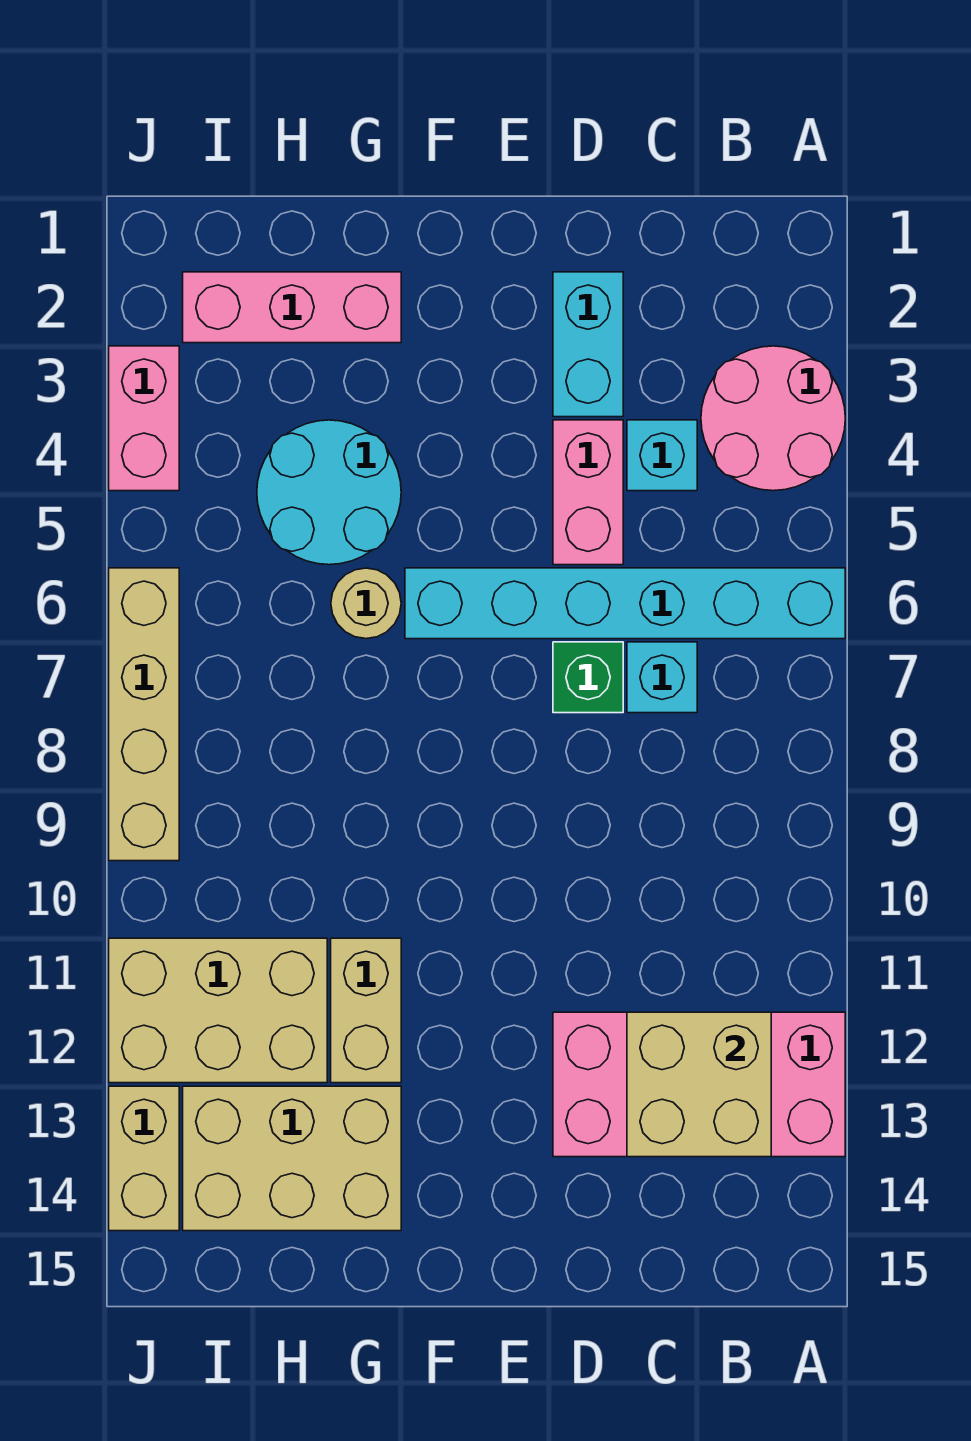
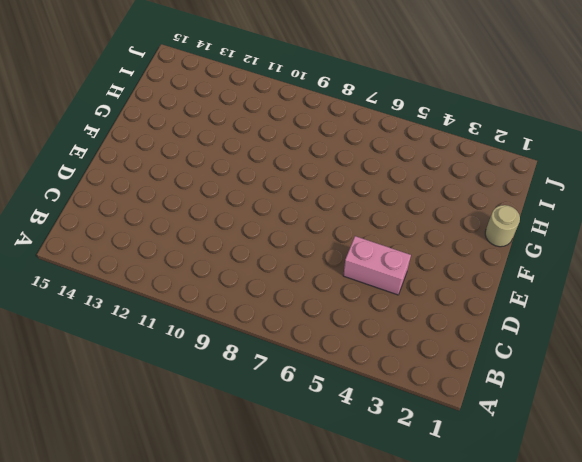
tan 1x1 round brick [485,205,520,247] -> tan 1x1 round brick moved to [331,568,401,639]
none -> pink 2x2 round brick [701,346,845,491]
none -> cyan 1x6 brick [405,568,845,639]
none -> pink 2x4 brick [553,1012,845,1157]

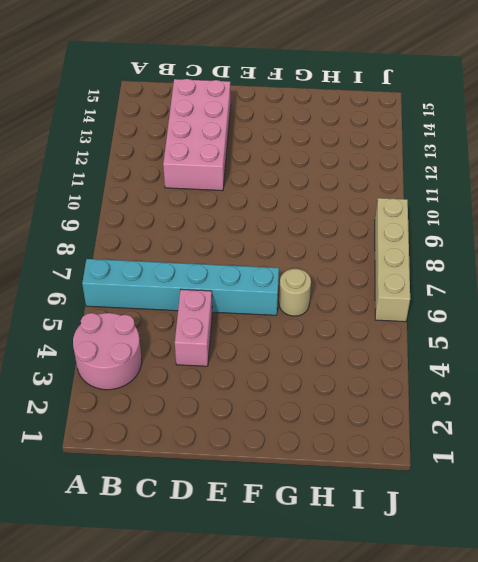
pink 2x4 brick [163,79,231,191] -> pink 2x4 brick turned to [553,1012,845,1157]
none -> cyan 1x1 brick [627,420,697,491]
none -> cyan 1x1 brick [627,642,697,713]
none -> cyan 1x2 brick [553,272,623,417]

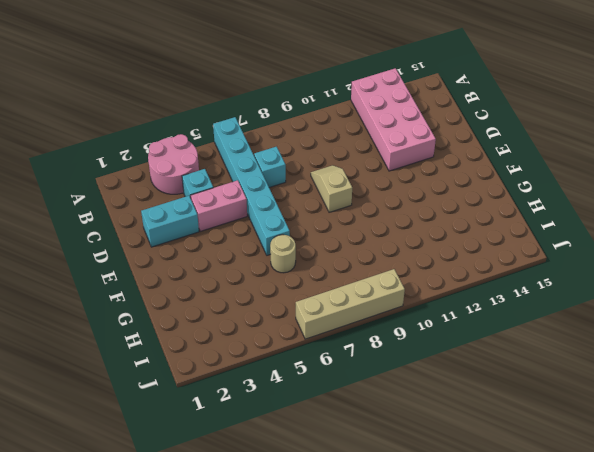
tan 1x2 slope [311,165,352,212] -> none
none -> green 1x1 brick [553,642,623,713]
none -> pink 1x3 brick [183,272,401,343]
none -> cyan 2x2 round brick [257,420,401,565]

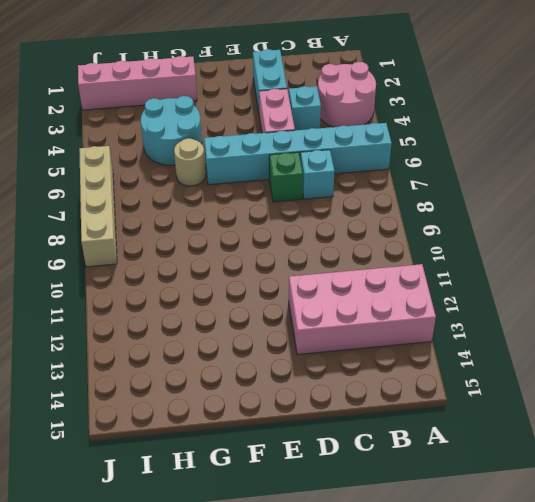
pink 1x4 brick [78,56,197,110] -> pink 1x3 brick [183,272,401,343]
none -> tan 1x2 brick [331,938,401,1083]
none -> tan 2x3 brick [183,1086,401,1231]
none -> tan 2x3 brick [109,938,327,1083]

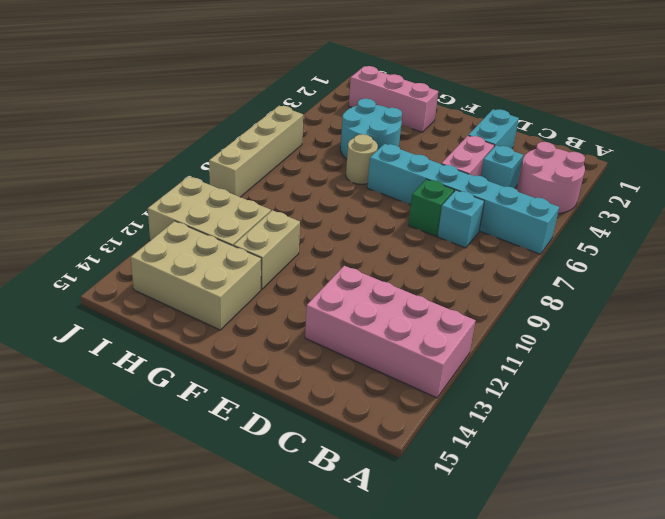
none -> pink 1x2 brick [109,346,179,491]
none -> tan 1x2 brick [109,1086,179,1231]
none -> tan 2x2 brick [627,1012,771,1157]

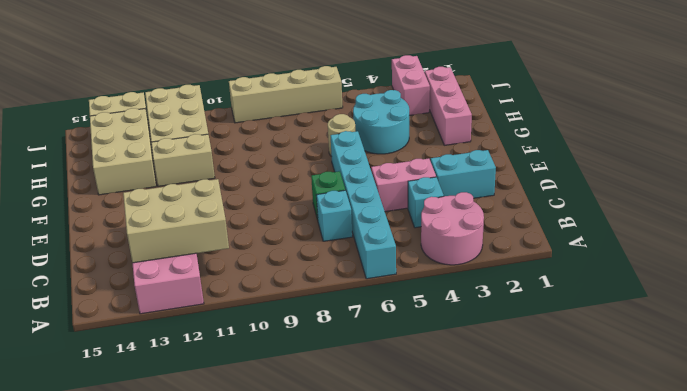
tan 2x3 brick [123,179,229,263] -> tan 2x2 brick [627,1012,771,1157]
pink 1x2 brick [392,55,430,115] -> pink 1x2 brick turned to [109,346,179,491]

